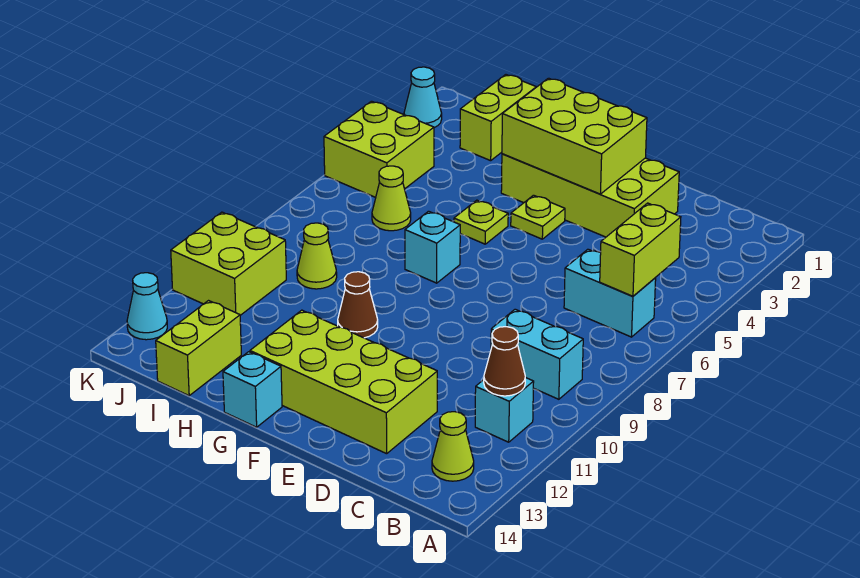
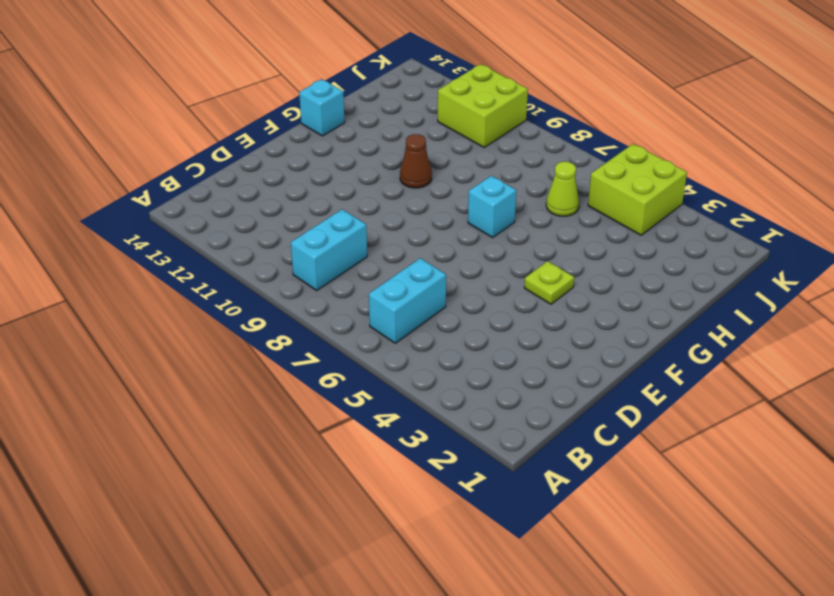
none -> cyan 1x1 brick [475,377,534,442]
none -> lime 1x1 cone [432,412,474,481]
none -> lime 2x4 brick [501,154,679,237]

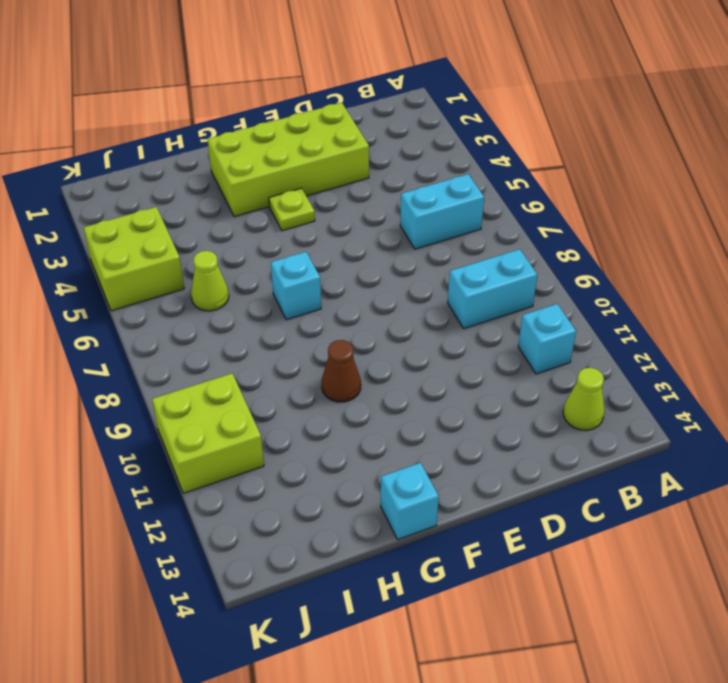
none -> lime 2x4 brick [250,310,437,454]
none -> lime 1x1 plate [454,200,508,244]
none -> lime 1x2 brick [460,75,536,161]

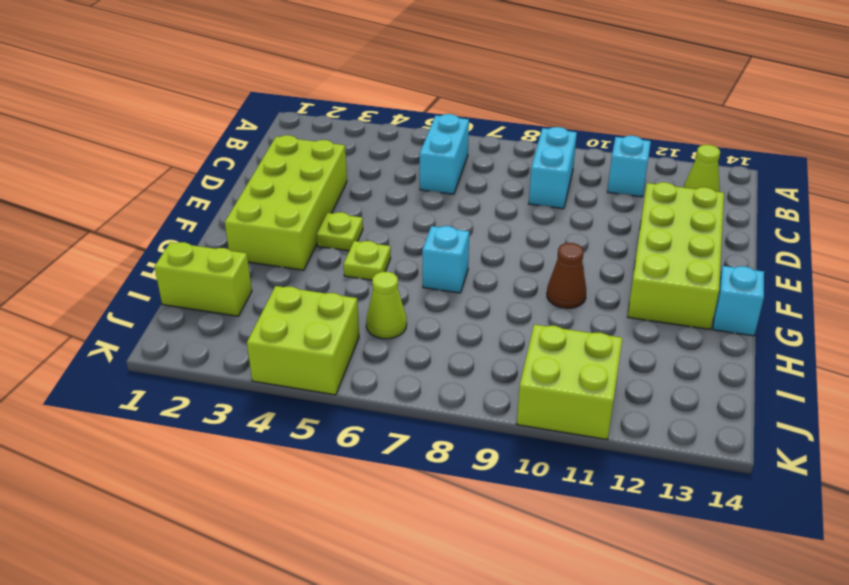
none -> lime 1x1 cone [297,223,337,289]
none -> lime 1x2 brick [156,301,241,396]
none -> cyan 1x1 cone [404,67,442,128]

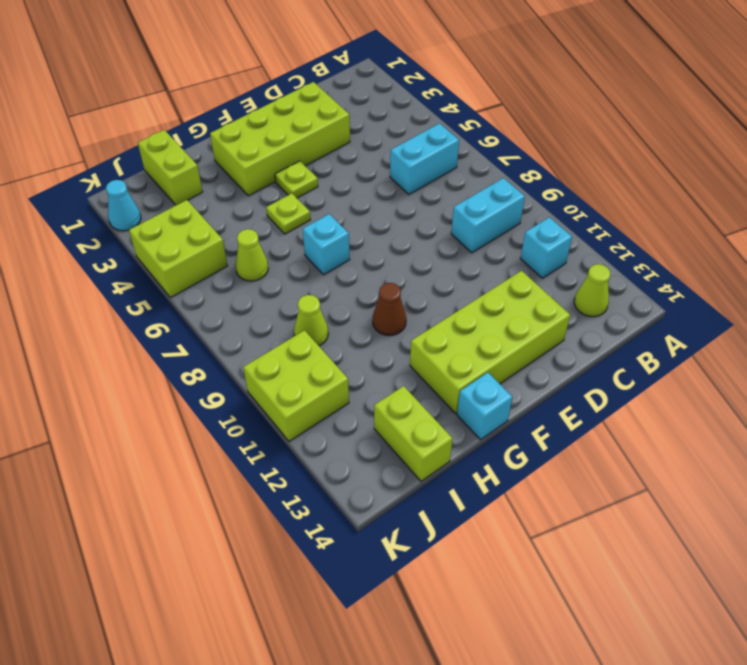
none -> cyan 1x1 cone [127,273,167,340]
none -> lime 1x2 brick [600,203,681,296]
none -> brown 1x1 cone [484,327,525,396]

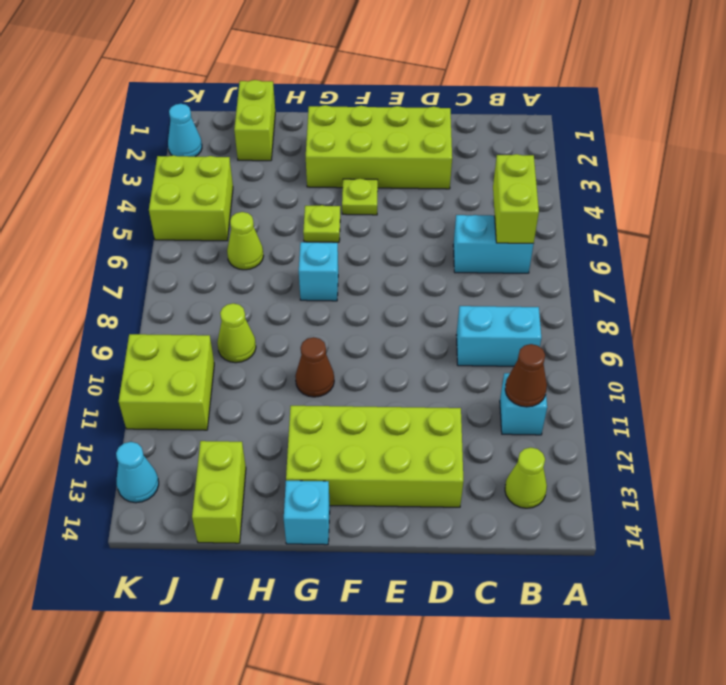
none -> lime 2x3 brick [502,78,647,194]

